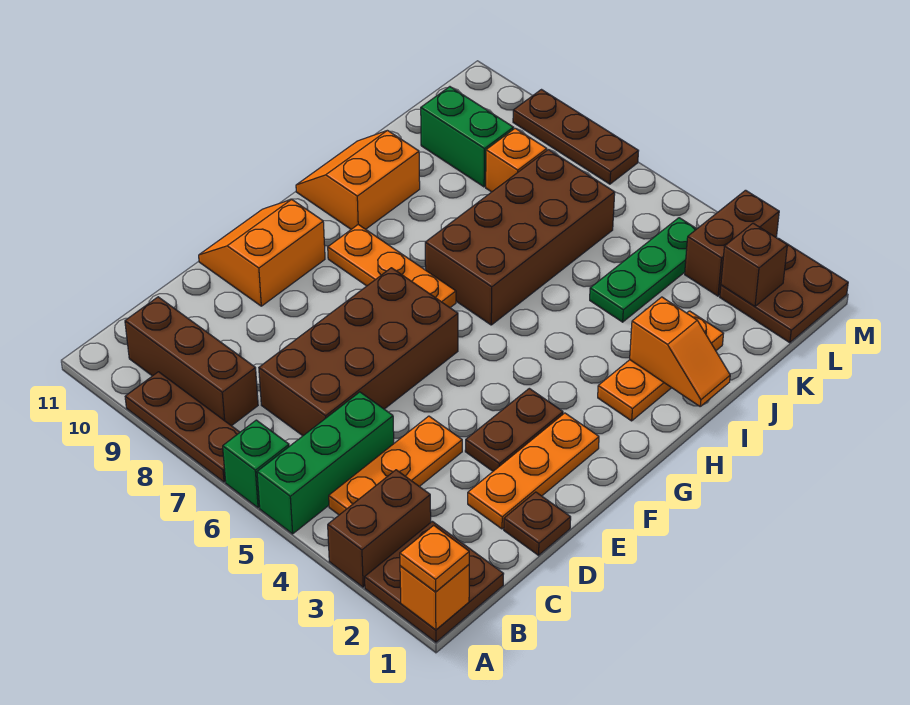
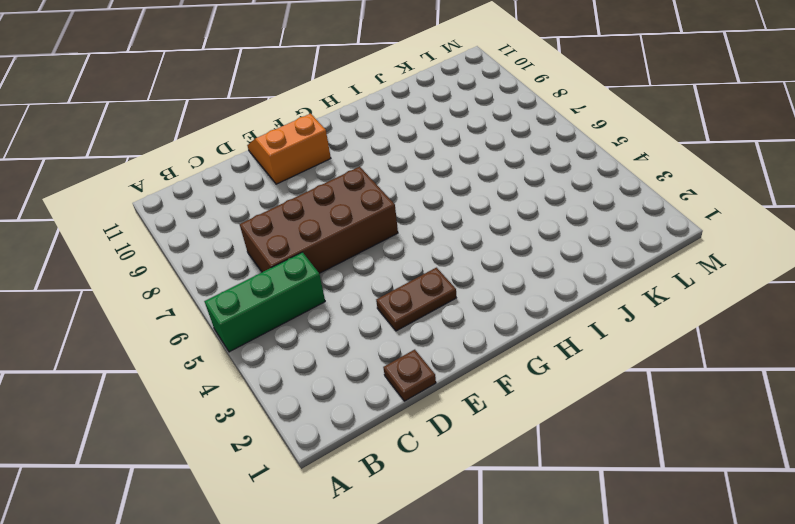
none -> brown 2x2 plate [365,521,503,642]
none -> brown 1x2 brick [328,470,431,587]
none -> green 1x1 brick [223,420,289,508]

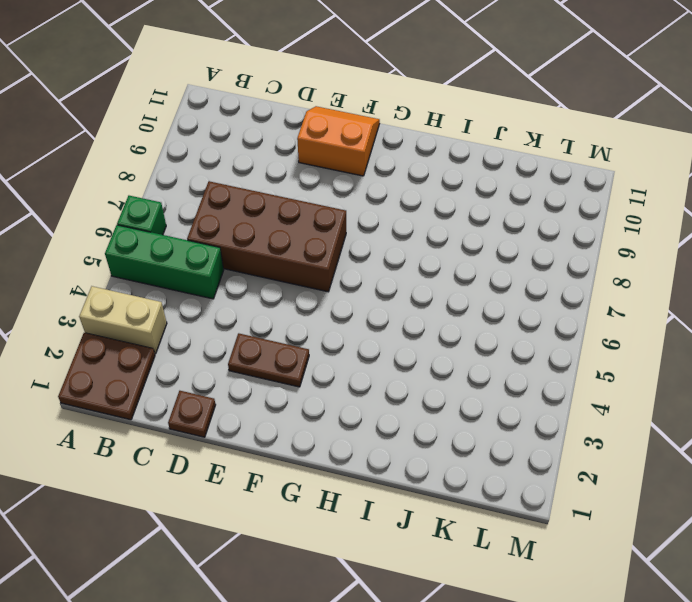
tan 1x2 brick [79,286,167,354] -> brown 1x2 brick [328,470,431,587]
none -> brown 1x3 plate [125,372,240,482]
none -> orange 1x3 plate [329,416,462,515]
none -> brown 1x3 brick [125,297,258,426]

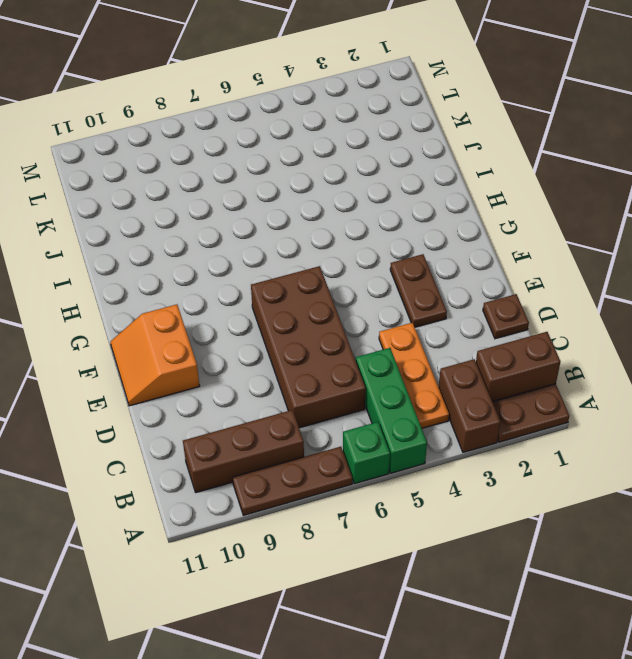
brown 1x2 brick [476,332,560,402] -> brown 1x2 brick turned to [685,190,779,296]
none -> orange 1x3 plate [468,413,599,529]
none -> orange 1x3 plate [328,225,456,308]
none -> orange 1x3 plate [598,311,724,421]

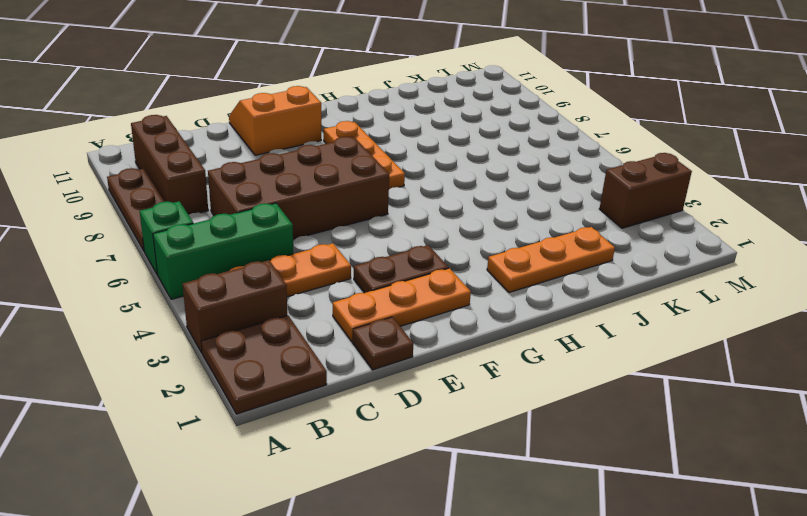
none -> brown 2x4 brick [425,150,615,325]
none -> orange 2x2 slope [296,130,420,229]
none -> green 1x3 plate [590,218,697,322]

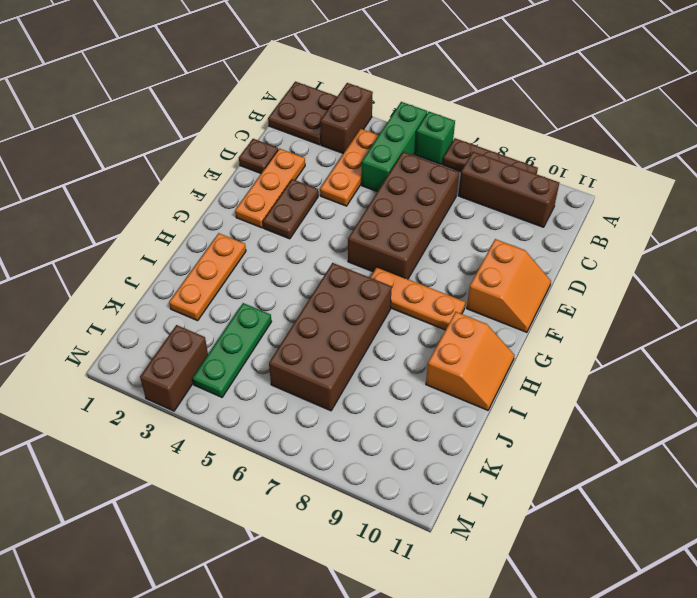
none -> orange 1x1 brick [486,128,547,192]
none -> green 1x2 brick [421,87,514,187]
none -> brown 2x2 plate [720,238,848,343]

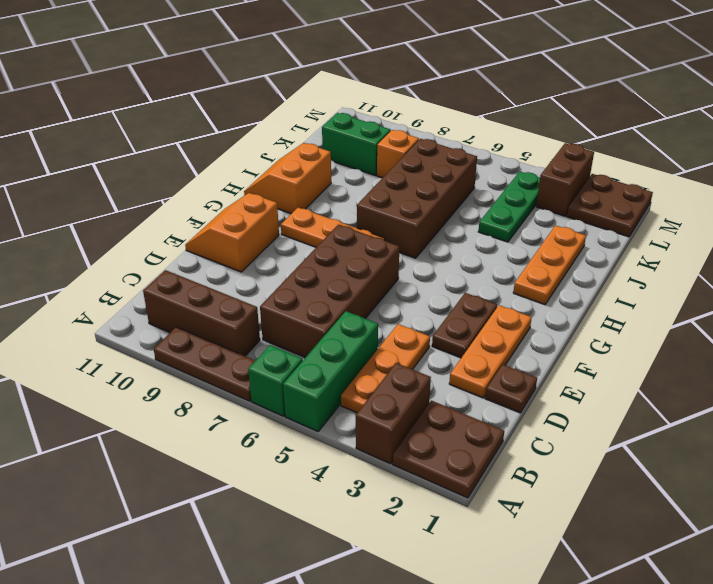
none -> brown 1x3 plate [513,90,638,184]
none -> orange 1x1 brick [400,565,469,630]
none -> orange 1x2 slope [630,297,730,406]

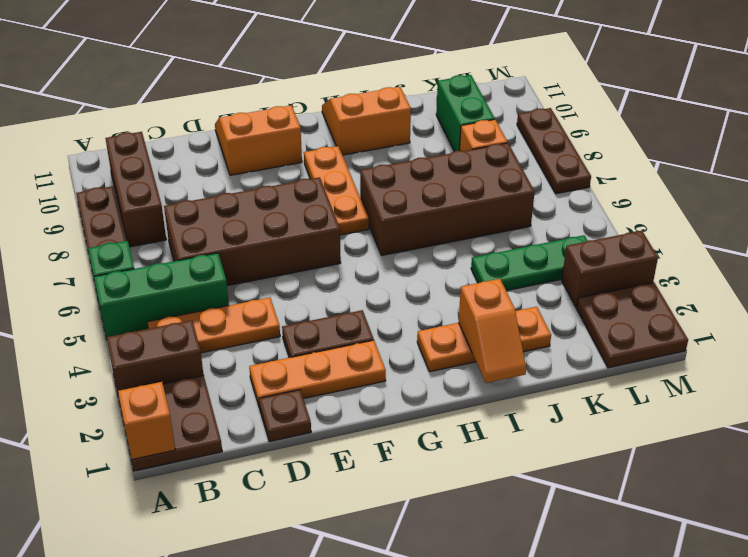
none -> brown 1x1 brick [721,223,787,306]
none -> orange 1x1 plate [400,525,469,592]

